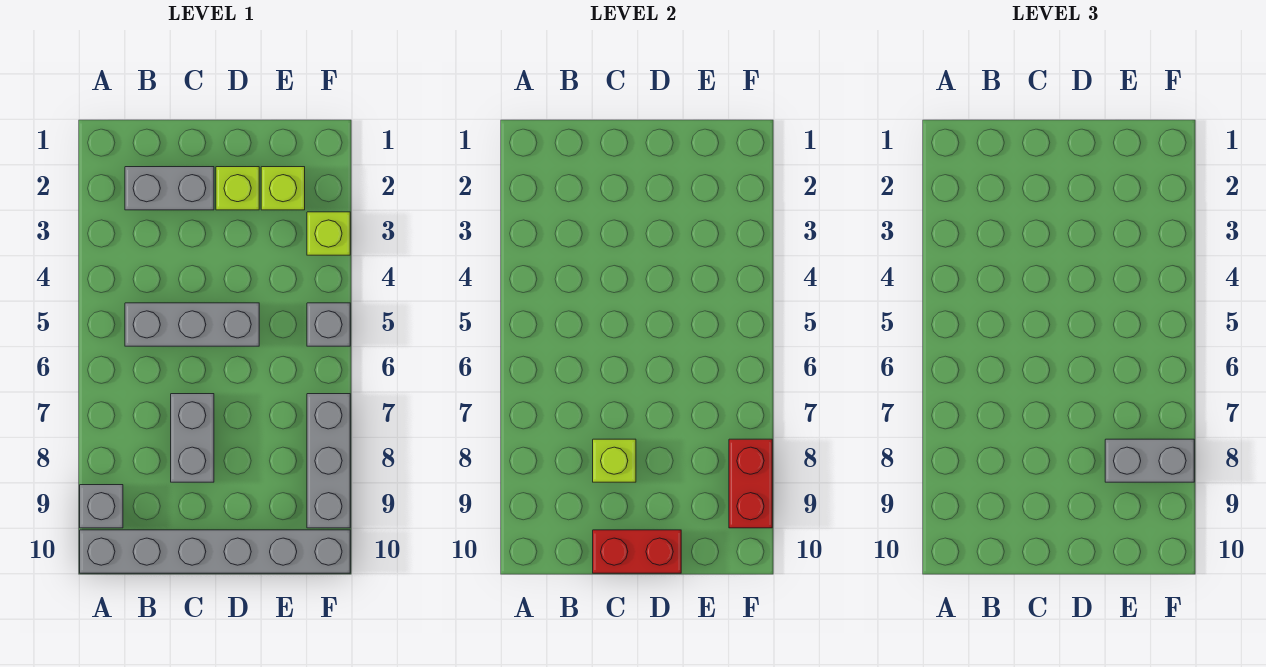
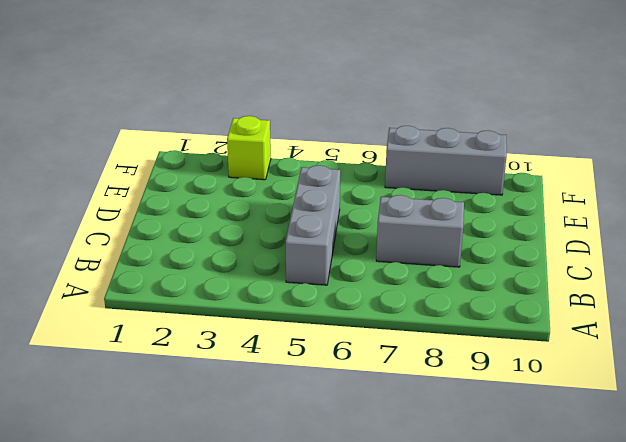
none -> grey 1x1 brick [80,485,123,528]
none -> grey 1x6 brick [80,530,350,573]
none -> grey 1x2 brick [125,167,214,210]

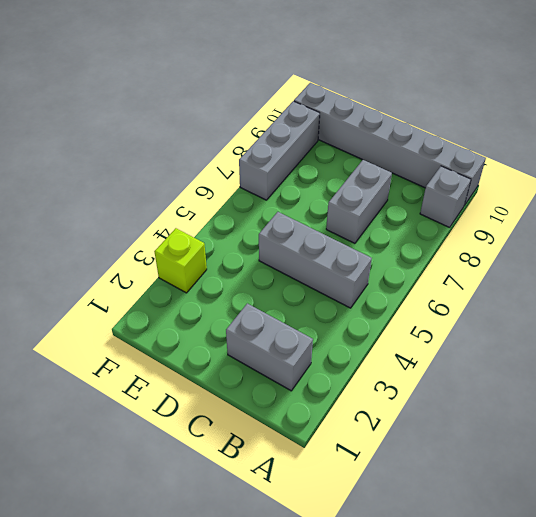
none -> lime 1x1 brick [216,167,259,210]
none -> lime 1x1 brick [261,167,305,210]
none -> grey 1x1 brick [307,303,350,346]

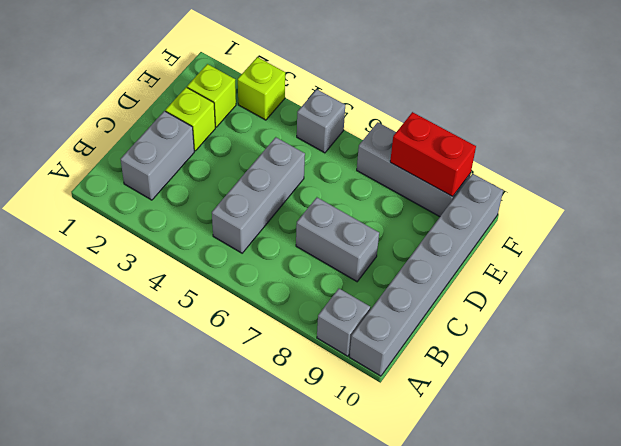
none -> lime 1x1 brick [593,439,636,482]
none -> red 1x2 brick [593,530,681,573]
none -> grey 1x2 brick [1105,439,1194,482]

